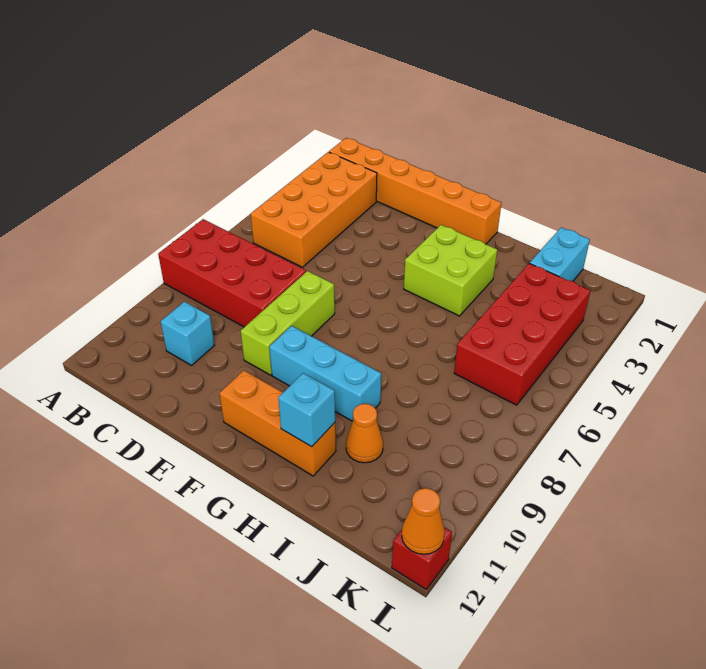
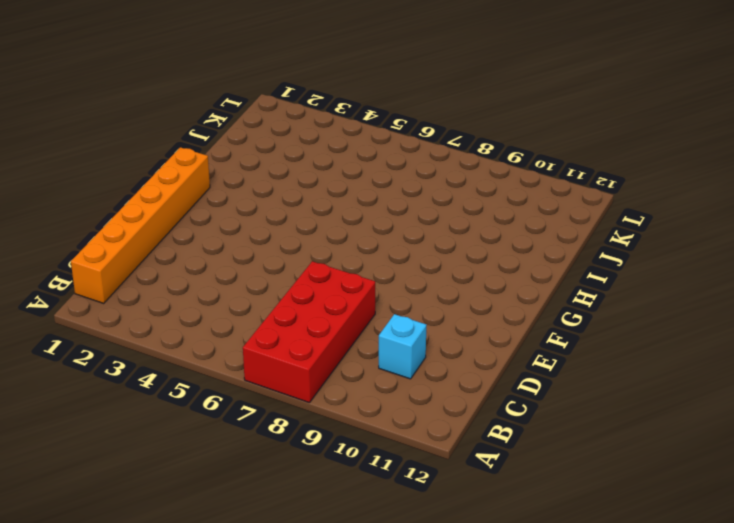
none -> orange 2x4 brick [251,152,377,267]
none -> lime 1x3 brick [241,271,335,375]
none -> cyan 1x3 brick [269,326,381,421]

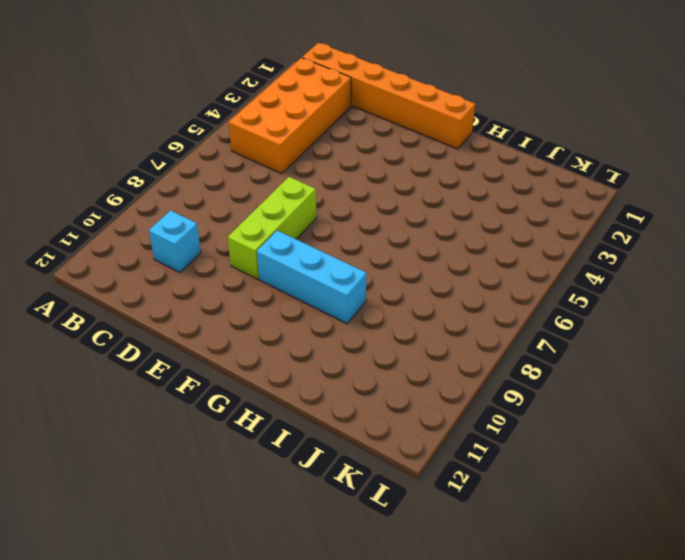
none -> red 2x4 brick [158,219,306,327]
none -> orange 1x3 brick [220,370,336,476]
none -> lime 2x2 brick [404,225,497,316]

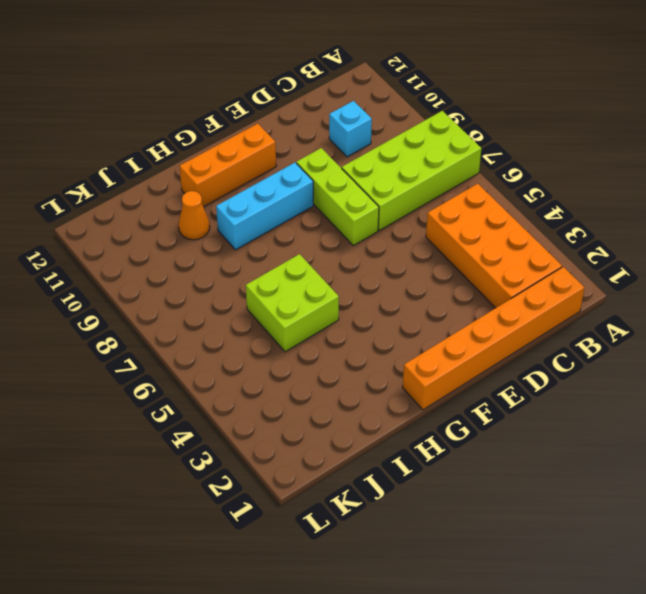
lime 2x4 brick [342,111,481,231] -> red 2x4 brick [158,219,306,327]
lime 2x2 brick [246,254,339,352] -> lime 2x2 brick moved to [404,225,497,316]
none -> cyan 1x2 brick [530,227,590,281]
none -> red 2x4 brick [454,263,590,405]
none -> red 1x1 brick [392,527,452,589]

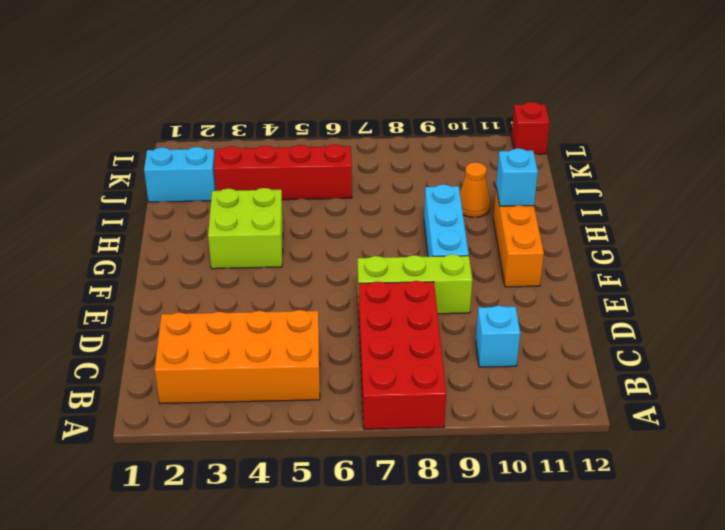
red 1x4 brick [214,144,352,200] -> red 2x4 brick [454,263,590,405]
none -> orange 1x6 brick [329,138,501,244]
none -> orange 1x1 cone [402,488,445,554]

